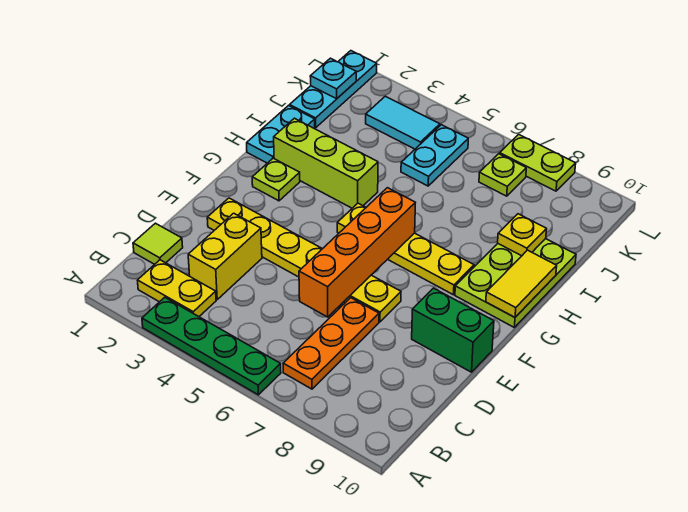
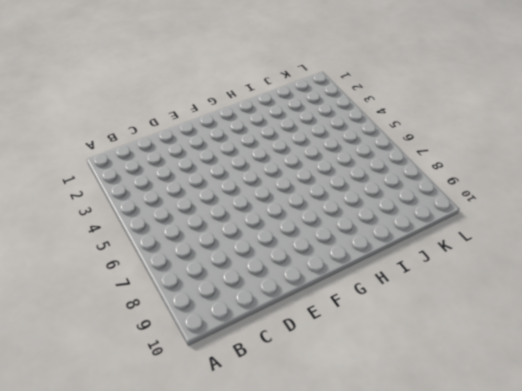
none -> green 1x4 plate [142,297,281,395]
none -> yellow 1x2 plate [137,260,216,317]
none -> orange 1x3 plate [283,298,379,389]

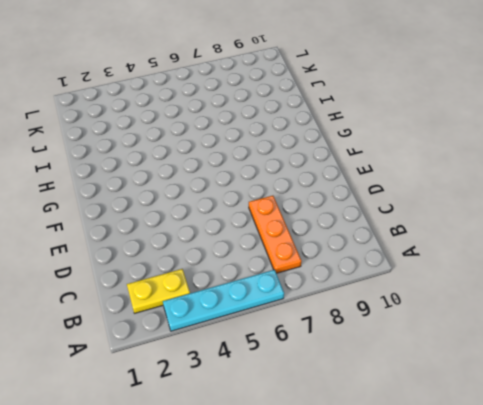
cyan 1x4 plate [163,270,284,331] -> green 1x4 plate [142,297,281,395]
none -> lime 1x1 tile [133,223,183,264]
none -> yellow 1x2 brick [188,213,262,299]
none -> yellow 1x6 plate [207,198,401,322]

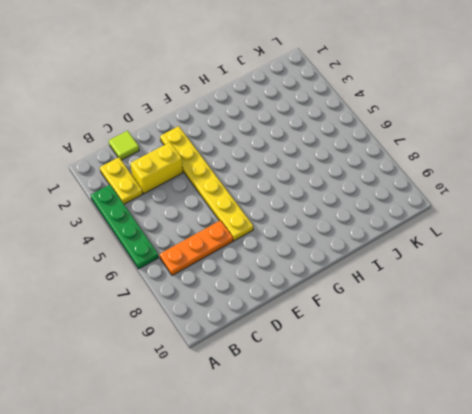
none -> green 1x2 brick [412,288,494,372]
none -> lime 1x1 plate [252,158,300,201]
none -> yellow 1x4 plate [337,203,474,295]

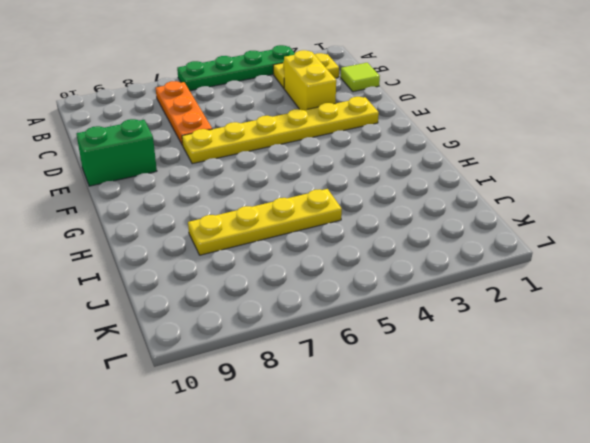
yellow 1x4 plate [188,189,342,255] -> yellow 1x4 plate moved to [337,203,474,295]
none -> lime 1x1 plate [252,158,300,201]
none -> lime 2x3 plate [455,239,576,327]
none -> cyan 1x2 plate [247,106,315,163]

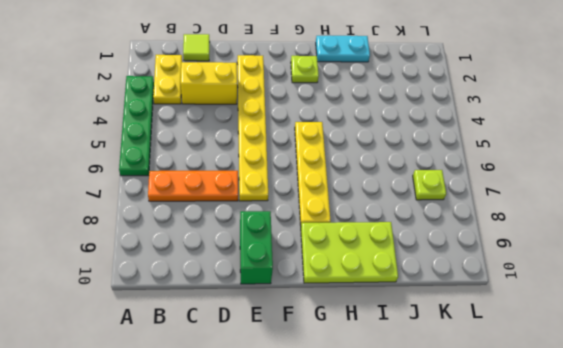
none -> lime 1x3 brick [274,118,378,208]
none -> cyan 1x3 plate [290,51,377,128]
none -> cyan 1x2 plate [401,125,468,186]

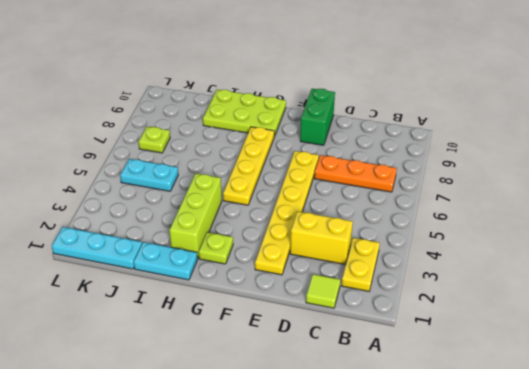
none -> green 1x4 plate [142,297,281,395]
none -> cyan 1x2 tile [366,96,440,149]
none -> lime 1x2 plate [500,134,576,191]

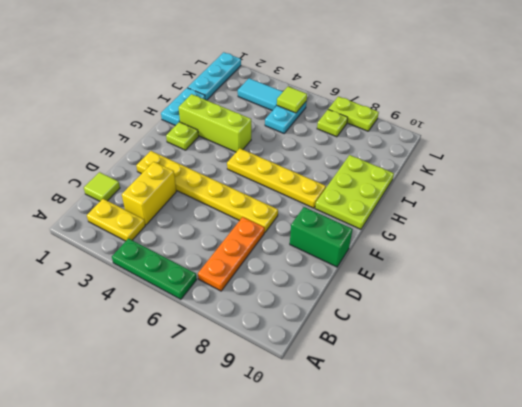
green 1x3 plate [112,238,197,299] -> green 1x4 plate [142,297,281,395]
lime 1x1 tile [277,87,307,113] -> none
none -> orange 1x4 brick [299,188,415,317]
none -> yellow 1x2 tile [486,250,557,317]
none -> yellow 1x1 plate [498,214,546,256]

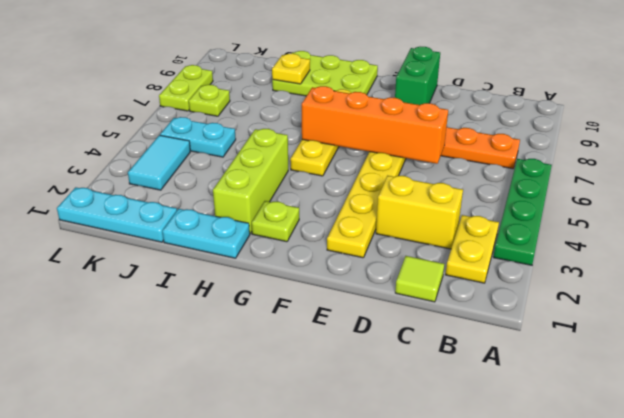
none -> yellow 1x2 tile [486,250,557,317]
none -> cyan 1x1 plate [310,58,356,99]

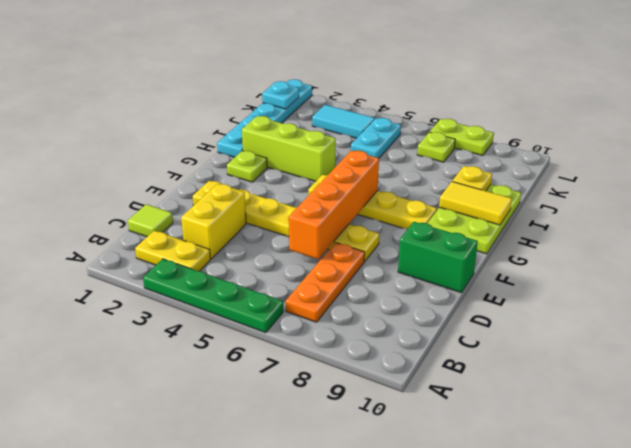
yellow 1x2 tile [439,182,512,225] -> yellow 1x2 tile turned to [486,250,557,317]

